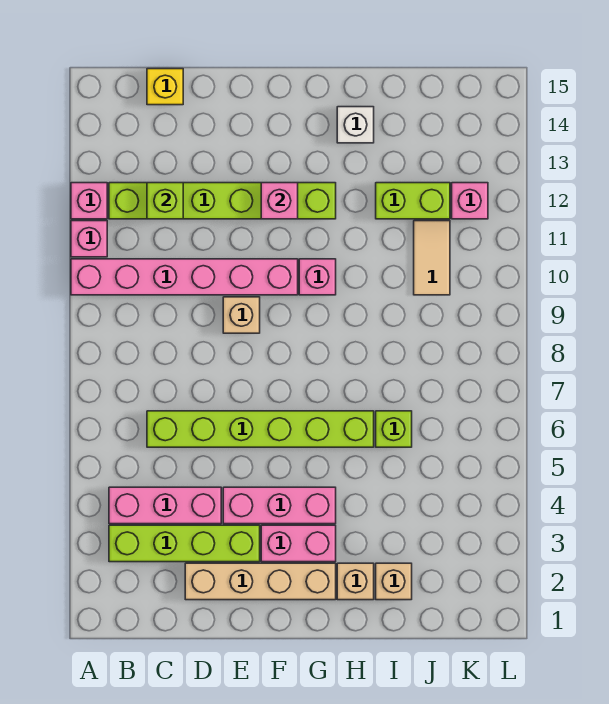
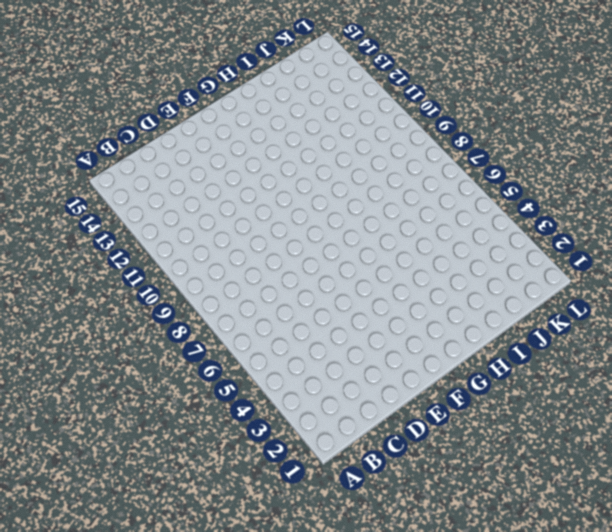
none -> pink 1x6 brick [71,259,298,295]
none -> pink 1x1 brick [71,221,107,257]
none -> pink 1x1 brick [71,183,107,219]

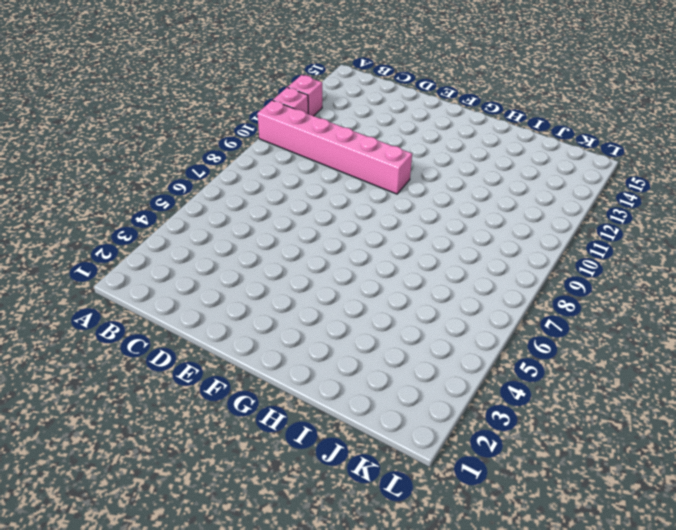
none -> lime 1x4 brick [109,525,260,562]
none -> pink 1x3 brick [109,487,221,524]
none -> lime 1x6 brick [109,183,336,219]

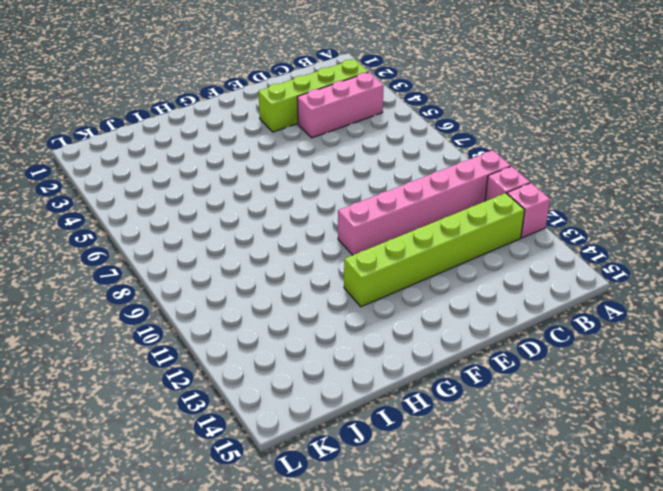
none -> lime 1x6 brick [147,411,374,447]
none -> yellow 1x1 brick [147,69,183,105]
none -> tan 1x4 brick [185,563,336,600]

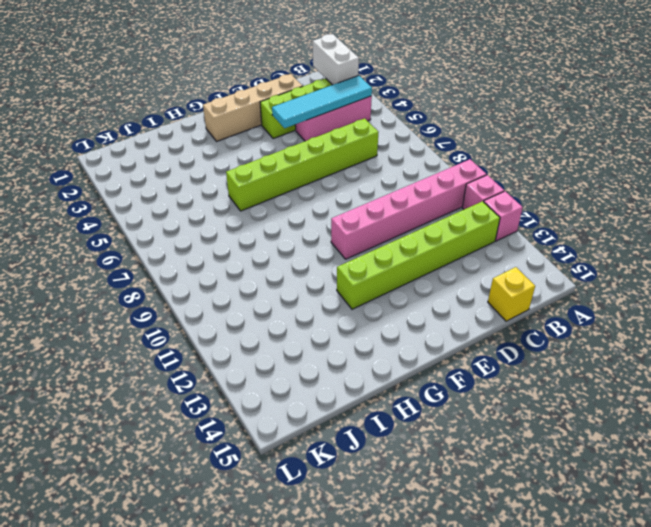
white 1x2 brick [313,34,359,85] -> none
cyan 1x4 tile [272,75,372,128] -> none
none -> pink 1x3 brick [223,487,336,524]
none -> tan 1x1 brick [223,297,260,333]
none -> pink 1x2 brick [261,525,336,562]

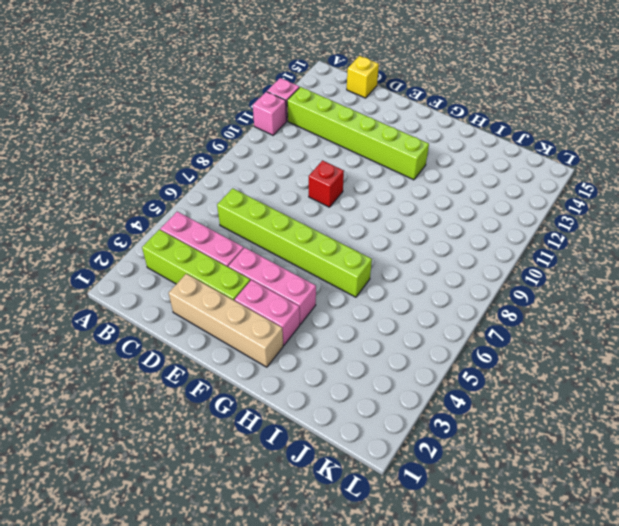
red 1x1 brick [309,160,344,207] -> tan 1x1 brick [223,297,260,333]
none -> pink 1x6 brick [71,259,298,295]
none -> pink 1x1 brick [299,259,336,295]
none -> tan 1x1 brick [337,563,374,600]

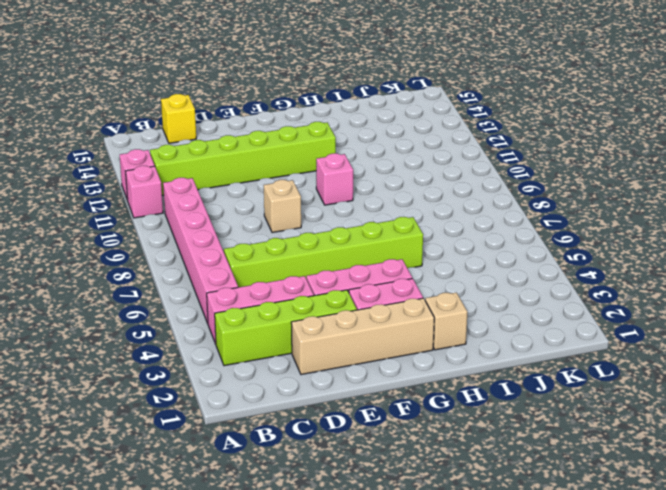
pink 1x6 brick [163,178,238,323] -> pink 1x6 brick turned to [71,259,298,295]
none -> white 1x1 brick [337,107,374,143]
none -> tan 1x1 brick [376,563,412,600]
none -> lime 1x1 brick [376,411,412,447]

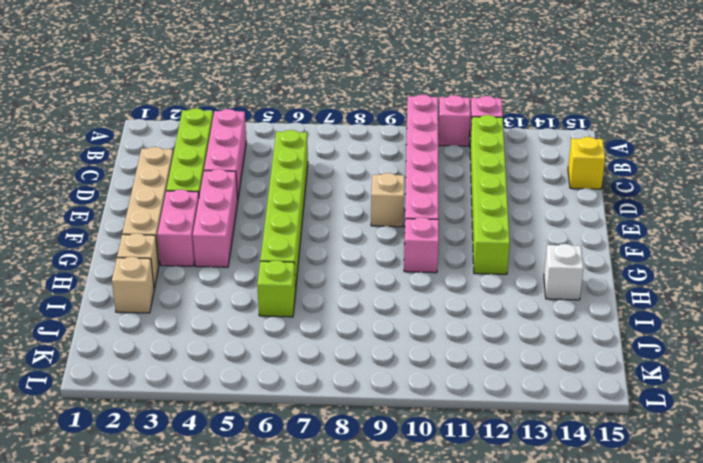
none -> lime 1x2 brick [376,183,450,219]
none -> tan 1x2 tile [414,221,450,295]
none -> pink 1x1 brick [452,183,488,219]

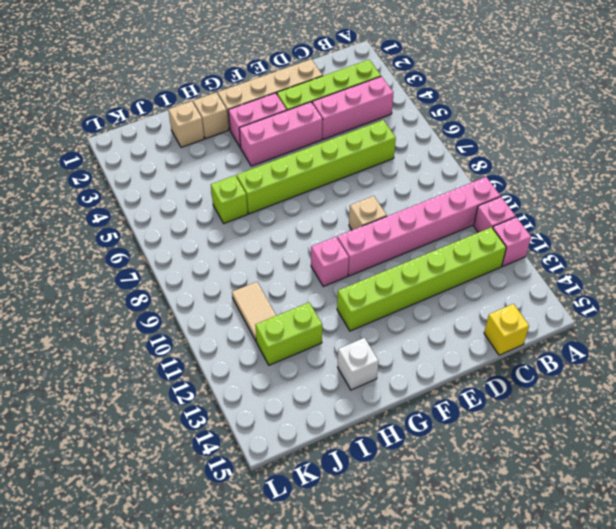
none -> pink 1x1 brick [452,183,488,219]
none -> lime 1x1 brick [147,183,183,219]
none -> pink 1x1 brick [261,183,298,219]

